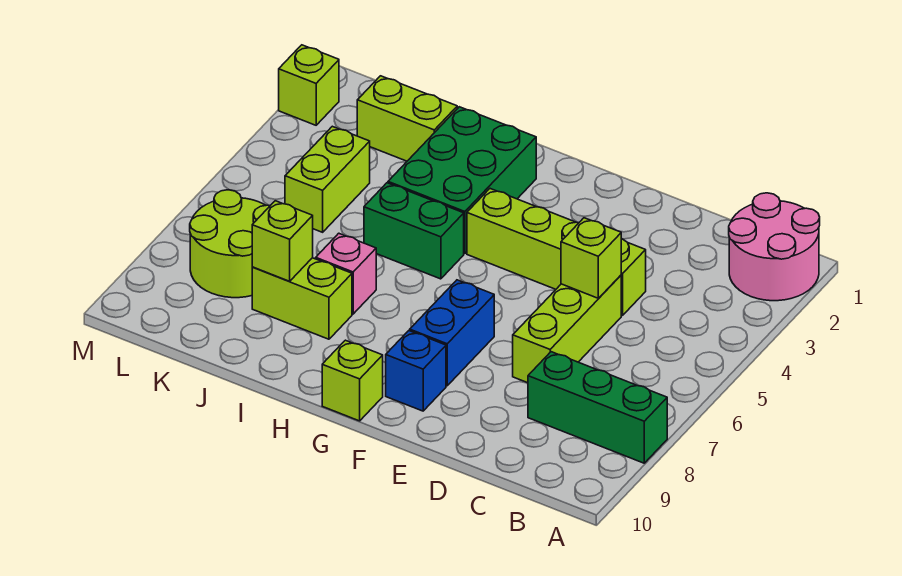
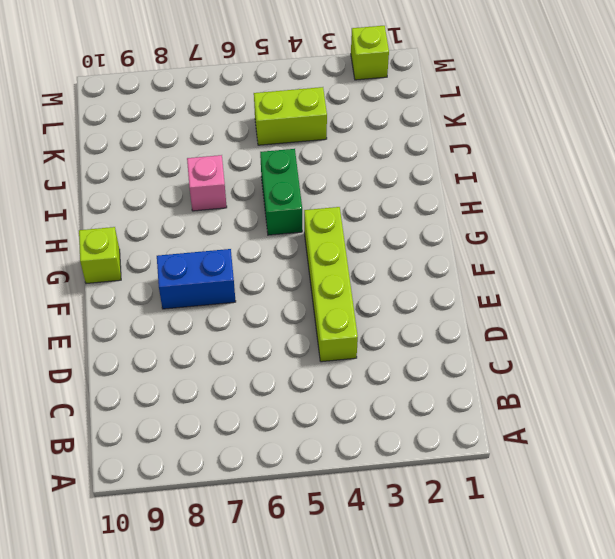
none -> pink 2x2 round brick [729,193,820,301]
none -> green 1x3 brick [528,352,667,463]
none -> lime 1x3 brick [513,275,621,383]

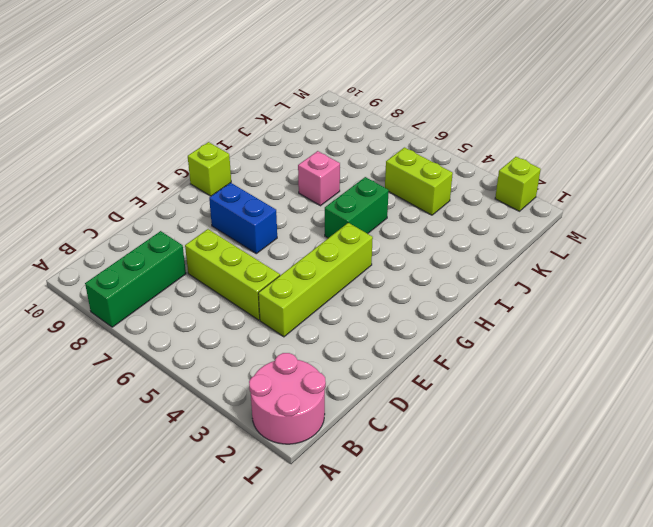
none -> blue 1x1 brick [386,331,446,411]
none -> green 2x3 brick [388,107,536,254]
none -> lime 1x2 brick [252,258,352,339]

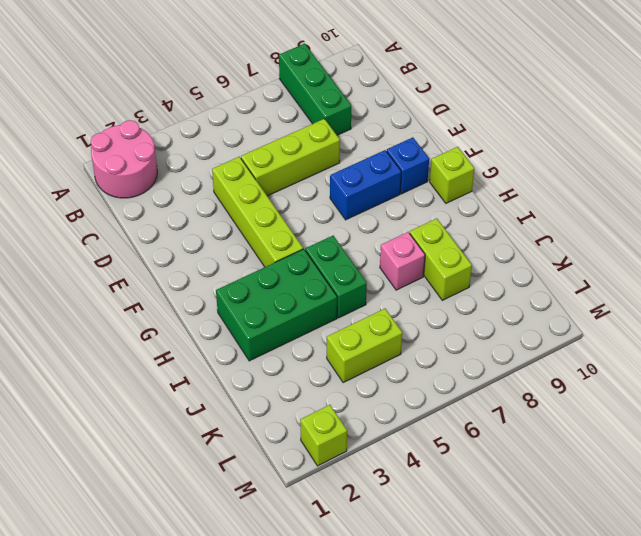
none -> lime 1x2 brick [357,76,457,161]
none -> lime 2x2 round brick [190,190,270,298]
none -> lime 1x1 brick [561,218,621,298]

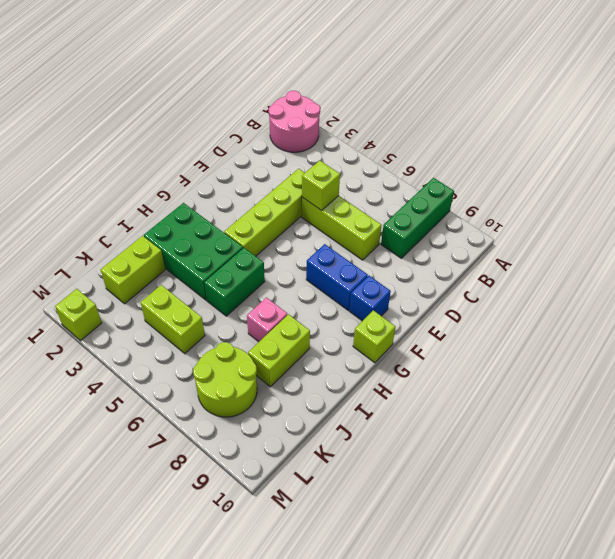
none -> lime 1x1 brick [252,201,313,281]

